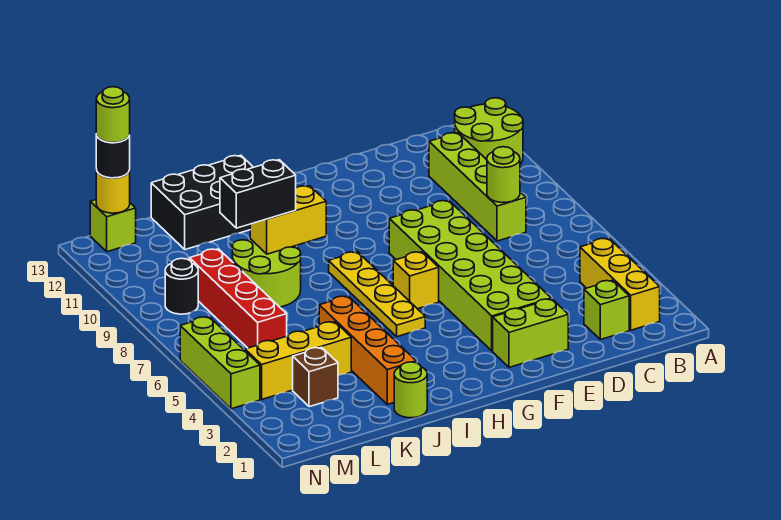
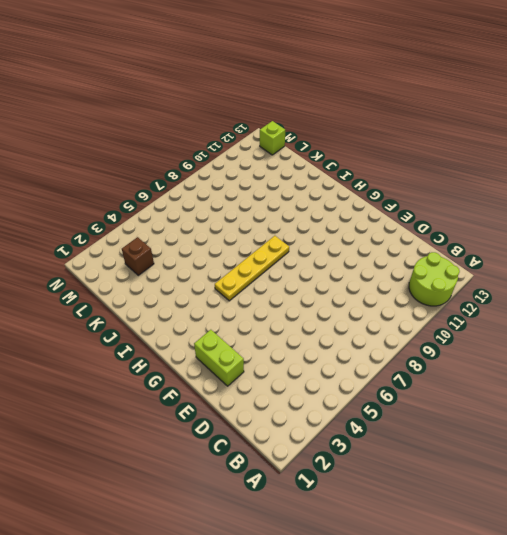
none -> yellow 1x3 brick [580,238,660,330]
none -> lime 1x1 brick [584,280,629,340]
none -> lime 1x4 brick [429,133,526,241]

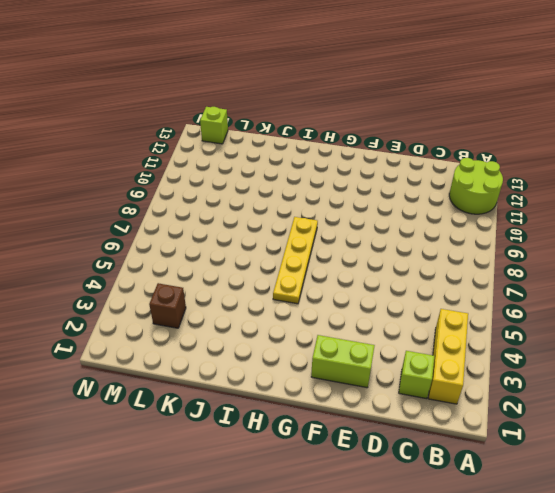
none -> lime 1x4 brick [429,133,526,241]
none -> lime 2x6 brick [389,200,551,351]
none -> yellow 1x1 brick [393,252,439,309]

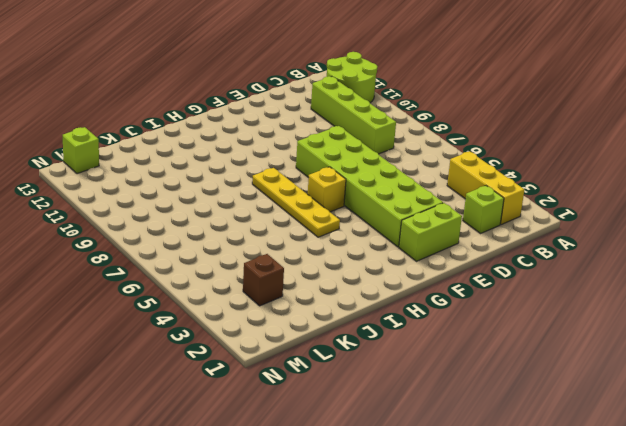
none -> black 2x3 brick [151,155,253,250]
none -> lime 1x1 round brick [394,362,427,418]
none -> orange 1x4 brick [319,296,416,404]

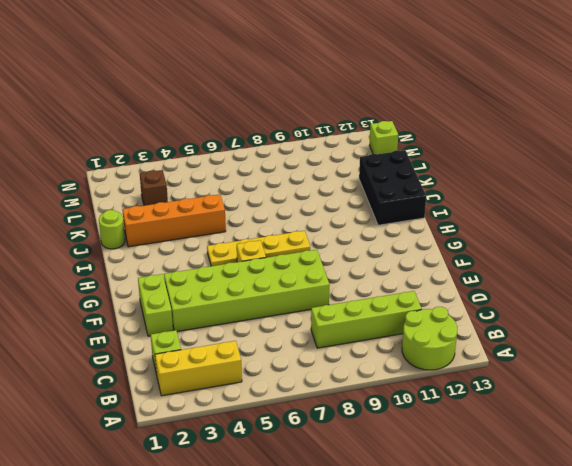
none -> lime 2x2 round brick [232,239,301,307]
none -> yellow 1x3 brick [245,322,351,399]
none -> red 1x4 brick [190,249,287,348]

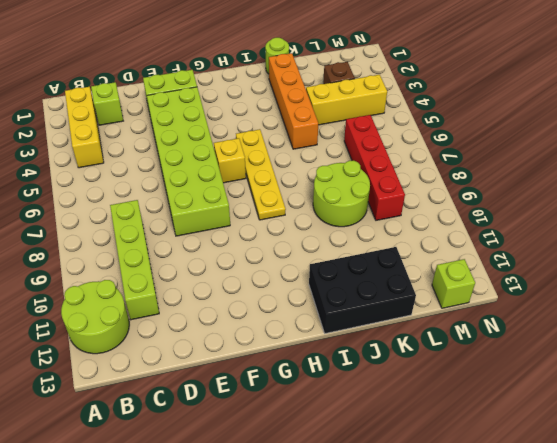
none -> black 1x1 round brick [165,258,198,314]
none -> lime 1x3 brick [180,317,260,409]
none -> lime 1x1 round brick [487,147,520,203]

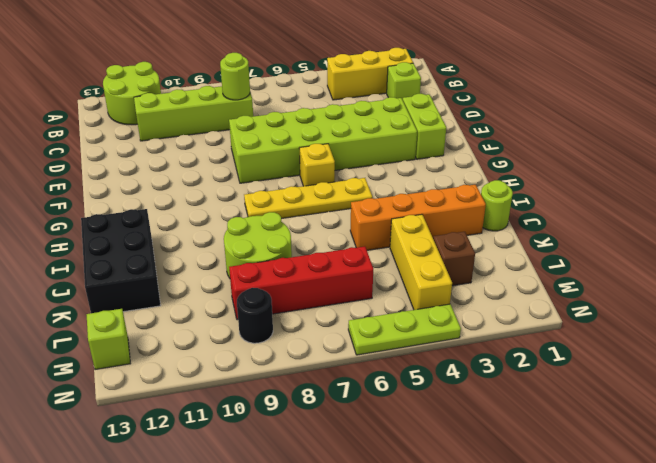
lime 1x3 plate [348,304,461,355] -> lime 1x3 brick [180,317,260,409]
none -> yellow 1x2 brick [250,186,326,254]
none -> yellow 1x1 round brick [96,169,130,213]
none -> black 1x2 brick [220,160,296,228]

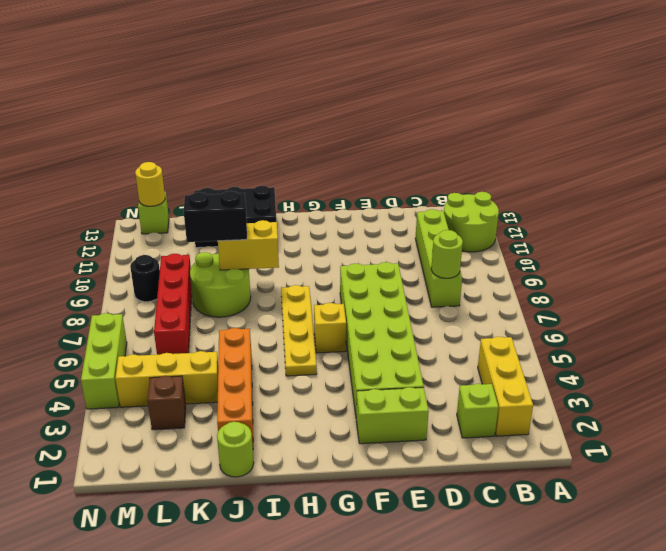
none -> black 1x1 round brick [96,134,130,178]
none -> lime 1x1 round brick [96,87,130,143]

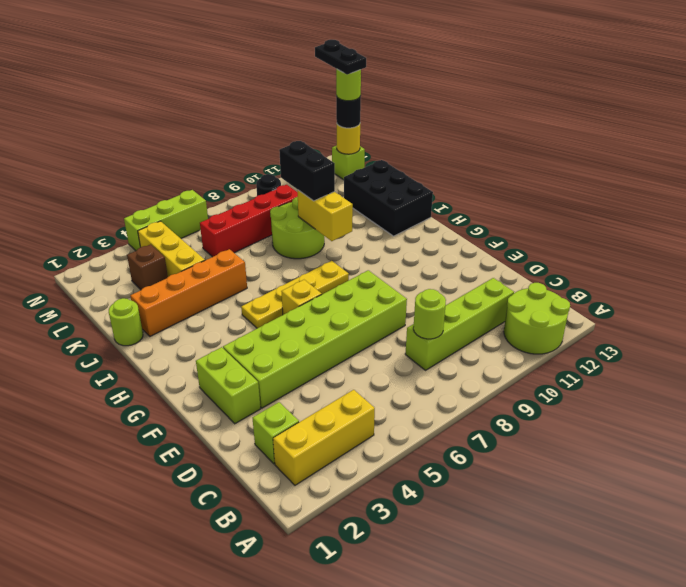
black 1x2 plate [315,40,366,75] -> none

